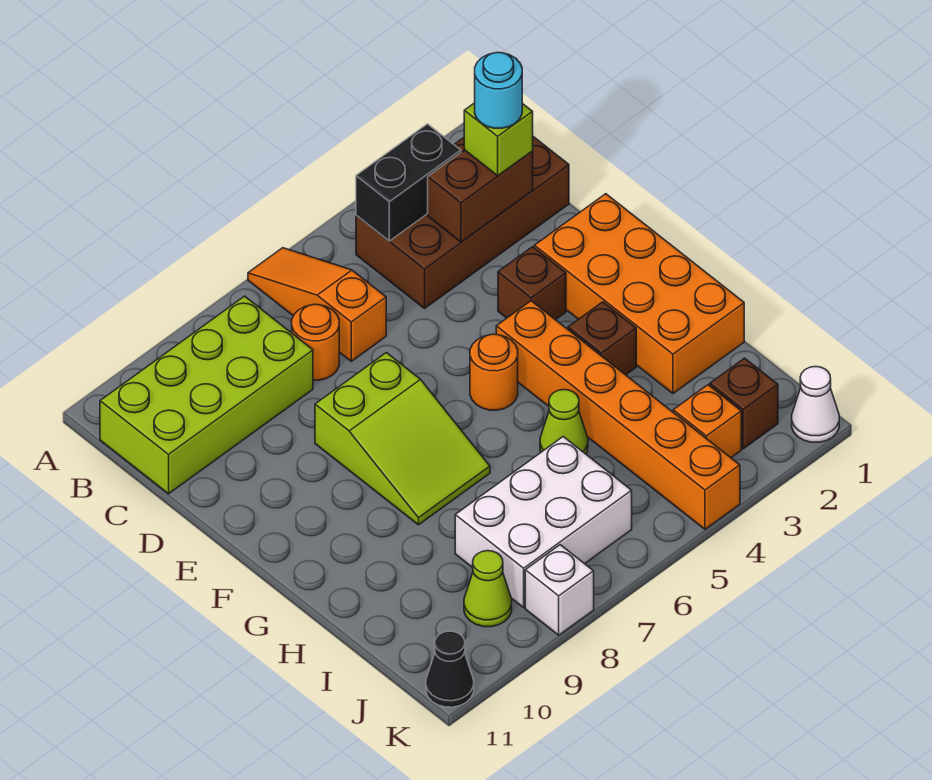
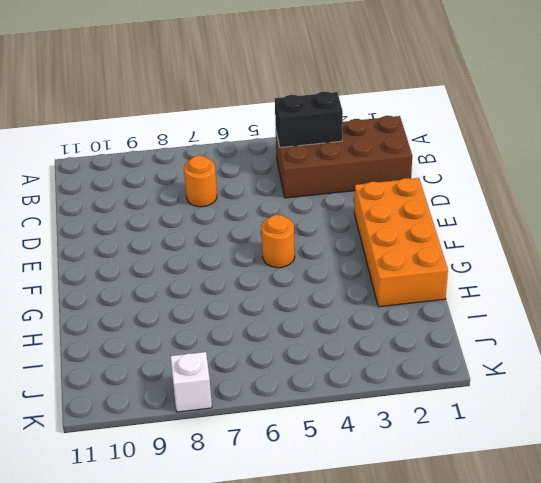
none -> orange 1x3 slope [248,248,386,361]
none -> lime 2x4 brick [100,296,313,494]
none -> brown 1x1 brick [498,247,566,320]

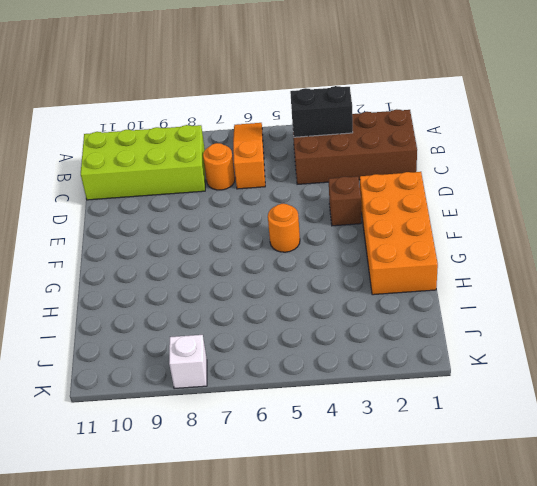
none -> lime 2x3 slope [315,353,490,525]
none -> orange 1x6 brick [496,301,740,529]
none -> brown 1x1 brick [568,302,636,375]

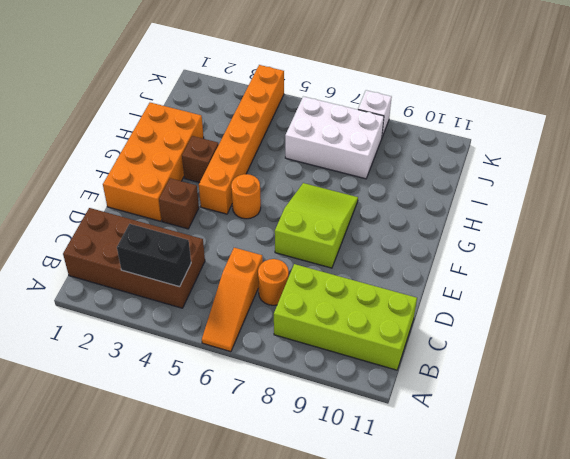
none -> lime 1x1 cone [540,390,588,454]
none -> brown 1x1 brick [710,358,778,449]
none -> orange 1x1 brick [673,385,741,458]

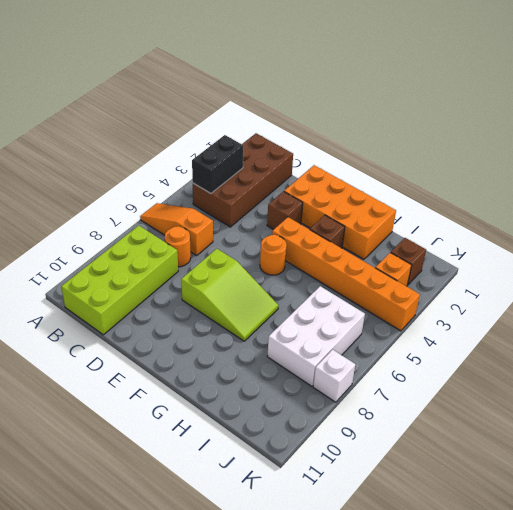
none -> lime 1x1 cone [540,390,588,454]
none -> lime 1x1 cone [464,551,512,627]
none -> white 1x1 cone [792,367,839,442]

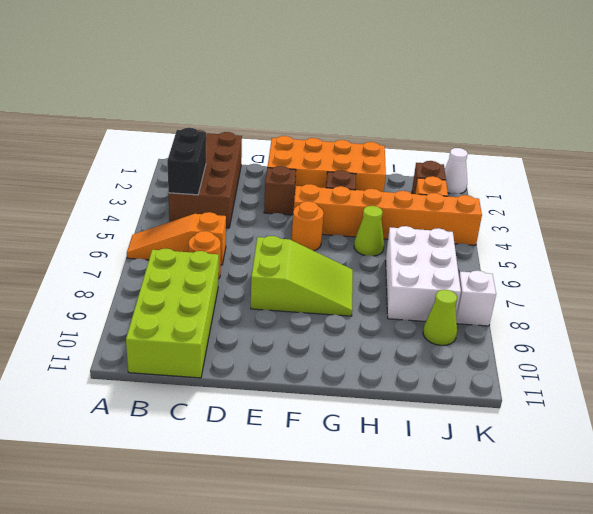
none -> black 1x1 cone [426,631,474,707]
none -> brown 1x2 brick [428,150,533,242]
none -> lime 1x1 brick [464,103,533,176]

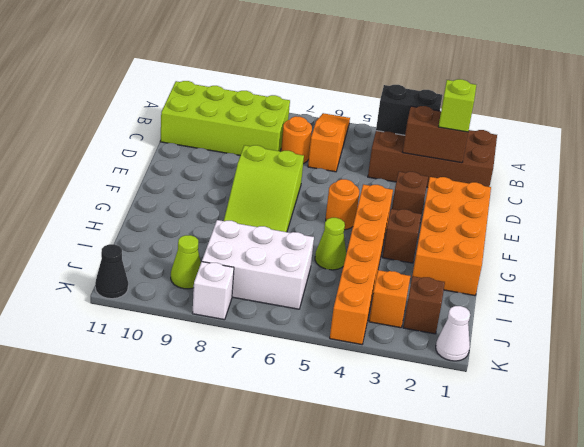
none -> cyan 1x1 round brick [475,52,522,128]

